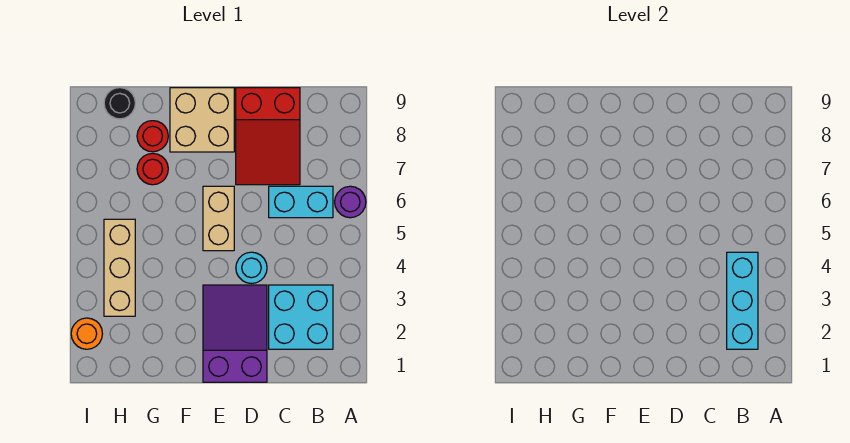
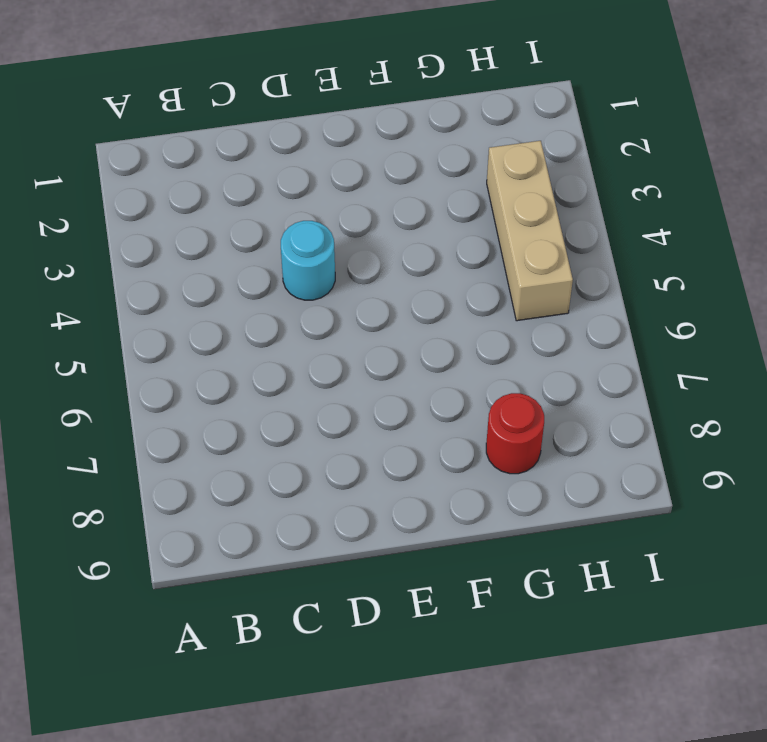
none -> purple 1x1 round brick [335,186,366,218]
none -> cyan 2x2 brick [269,285,333,349]
none -> cyan 1x2 brick [269,186,333,218]

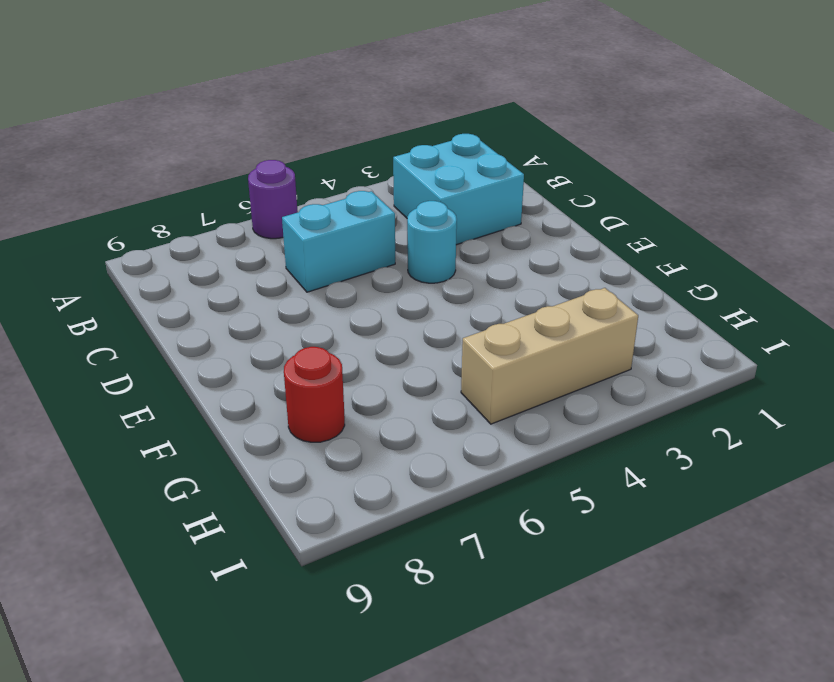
cyan 1x2 brick [282,191,395,292] -> cyan 1x2 brick turned to [269,186,333,218]
none -> red 2x3 slope [236,88,300,185]
none -> purple 2x3 slope [203,285,267,382]
none -> tan 1x2 brick [203,186,234,251]

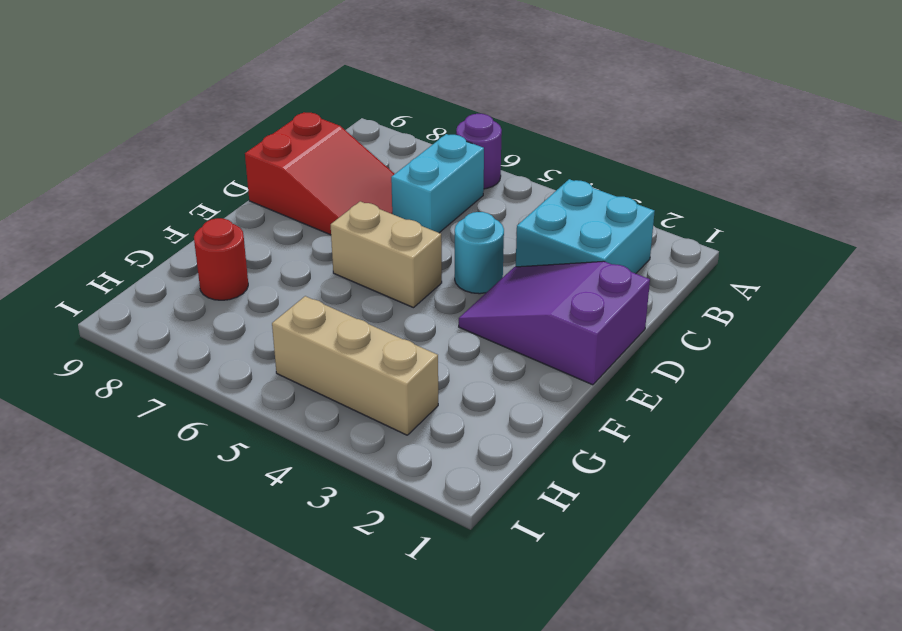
none -> tan 2x2 brick [170,88,234,152]
none -> red 1x1 round brick [137,153,168,185]
none -> black 1x1 round brick [104,88,135,119]

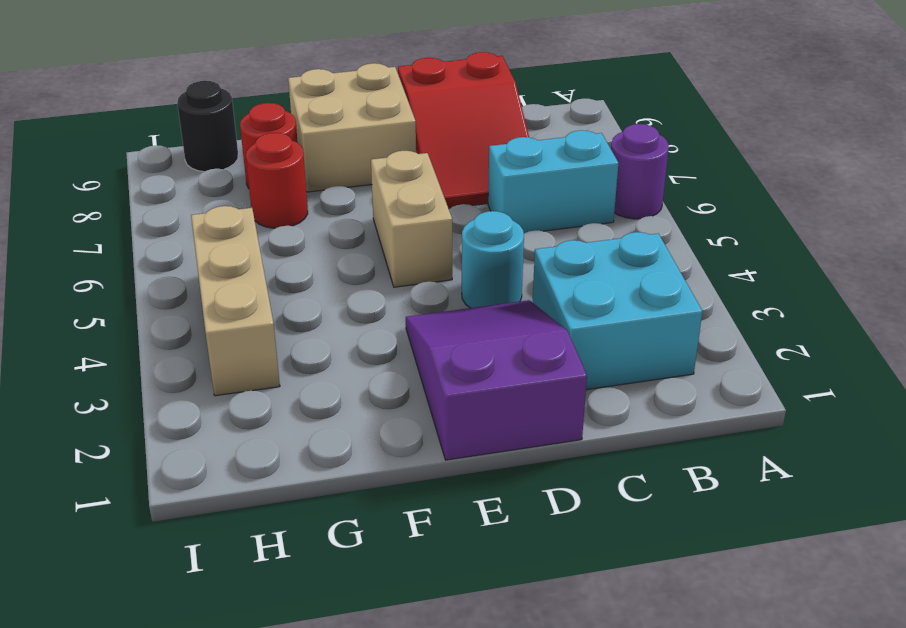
none -> orange 1x1 round brick [71,318,102,349]
none -> cyan 1x3 brick [727,252,758,349]

